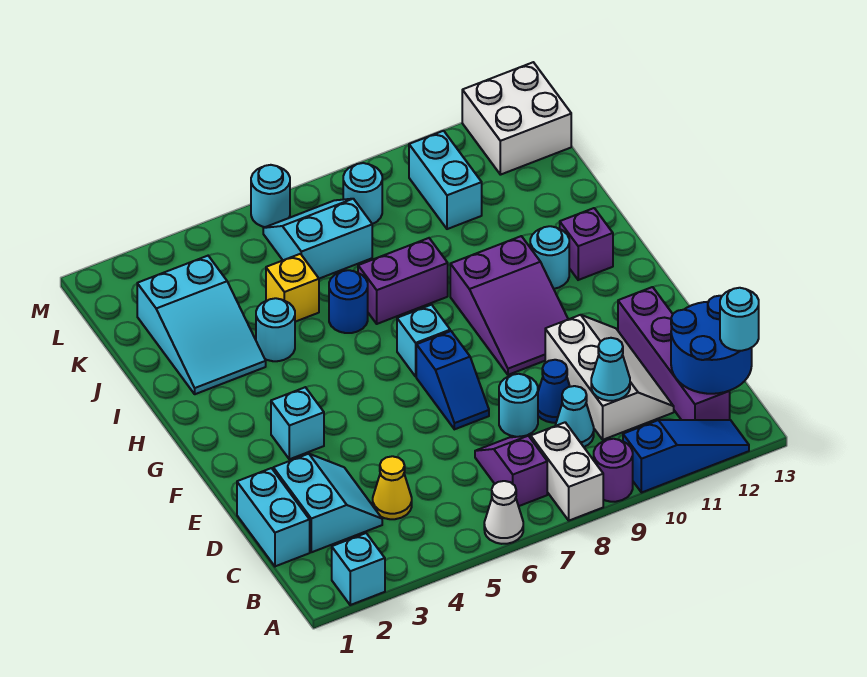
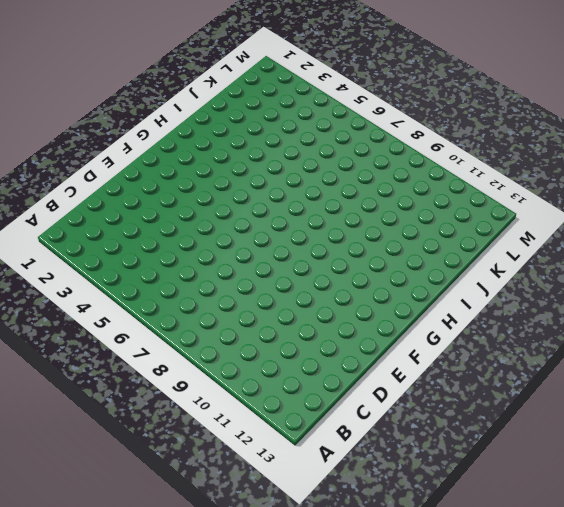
none -> cyan 1x1 brick [332,533,385,605]
none -> white 1x1 cone [484,481,523,544]
none -> white 1x2 brick [531,422,603,521]
none -> purple 1x1 round brick [594,439,633,502]

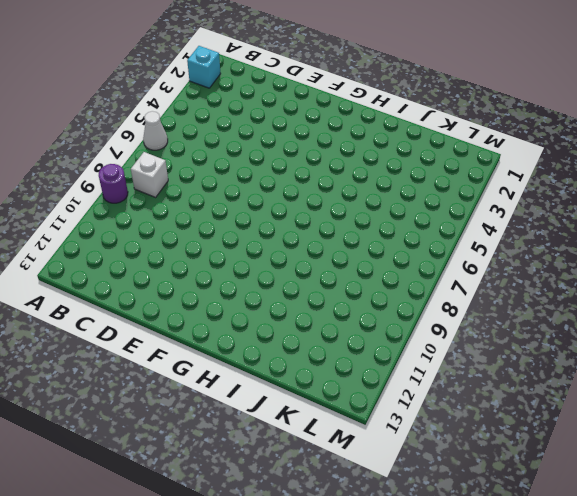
white 1x1 brick [131,152,168,197] -> white 1x2 brick [531,422,603,521]
none -> blue 1x3 slope [623,420,749,493]
none -> purple 1x2 slope [475,436,547,506]
none -> purple 1x4 brick [618,287,730,420]
none -> cyan 1x2 brick [237,468,310,566]

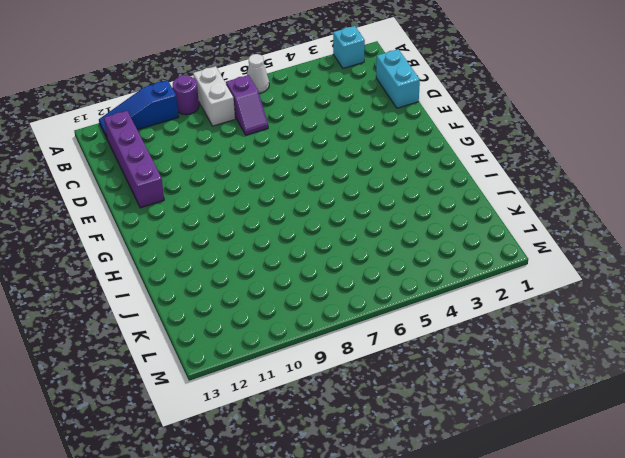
none -> cyan 2x2 slope [273,454,382,552]
none -> yellow 1x1 cone [373,456,412,519]
none -> cyan 1x1 cone [555,386,594,447]
none -> white 2x3 slope [545,315,674,440]

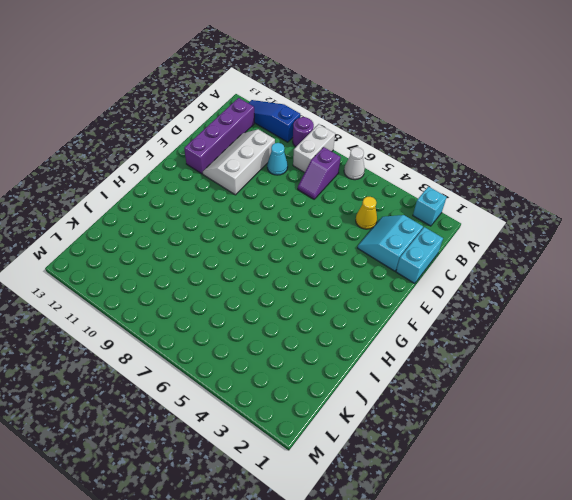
none -> cyan 1x1 round brick [499,374,538,437]
none -> blue 1x1 cone [538,360,570,423]
none -> blue 1x2 slope [416,331,489,429]
none -> cyan 1x1 brick [271,387,324,459]

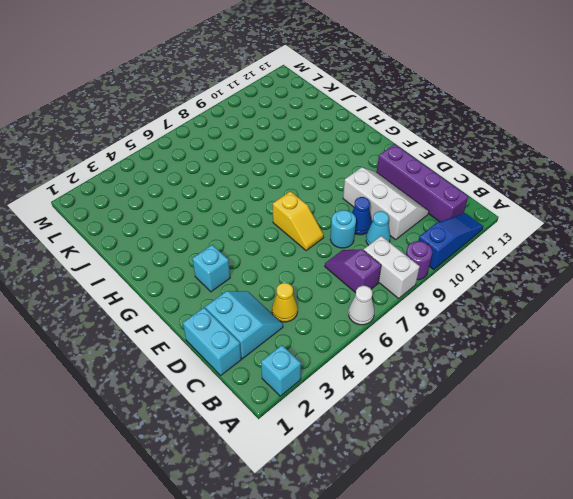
yellow 1x2 slope [273,191,324,251] -> blue 1x2 slope [416,331,489,429]
none -> purple 2x3 slope [450,236,568,375]
none -> cyan 1x1 brick [397,305,450,376]
none -> cyan 1x1 round brick [530,226,569,289]
none -> purple 1x1 brick [560,208,613,280]

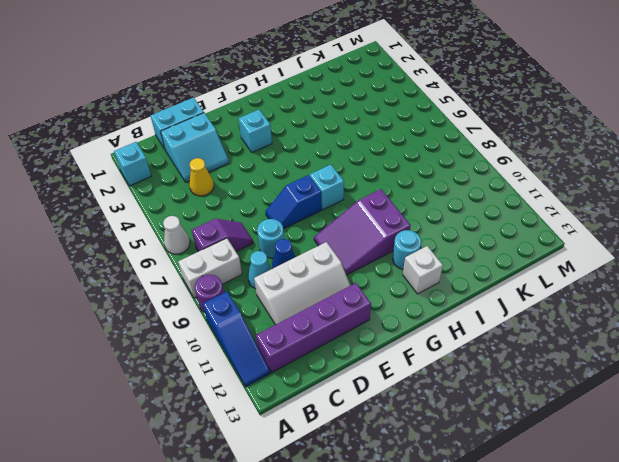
white 1x1 brick [403,246,443,294] -> purple 1x1 brick [560,208,613,280]
none -> cyan 2x3 slope [137,256,266,394]
none -> cyan 1x1 round brick [256,298,295,361]
none -> blue 1x1 round brick [329,270,368,333]
none -> purple 1x2 brick [358,238,448,324]

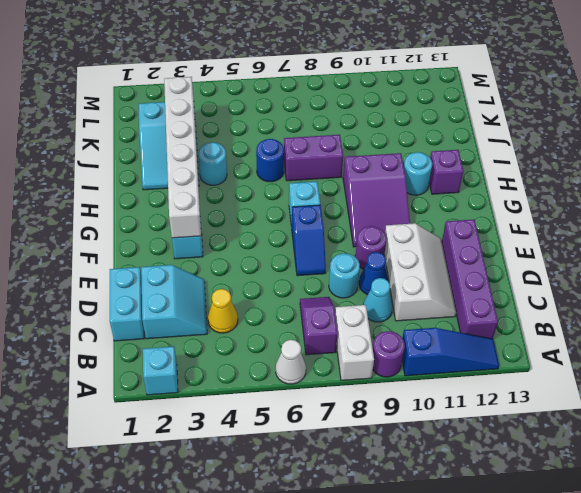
purple 1x1 round brick [355,226,386,269] -> none
white 1x6 brick [164,77,201,238] -> none
none -> yellow 1x1 brick [266,254,319,322]
none -> cyan 2x2 slope [263,199,372,279]
none -> cyan 1x2 brick [409,131,482,229]
none -> cyan 1x1 round brick [343,163,382,224]

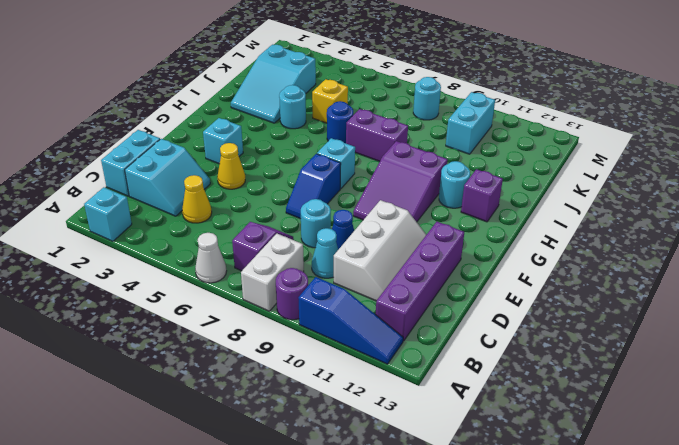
yellow 1x1 cone [217,143,245,189] -> none
none -> cyan 2x2 slope [263,199,372,279]
none -> white 2x2 brick [462,62,571,175]
none -> cyan 1x1 round brick [251,165,290,227]
none -> blue 2x2 round brick [671,296,752,394]

